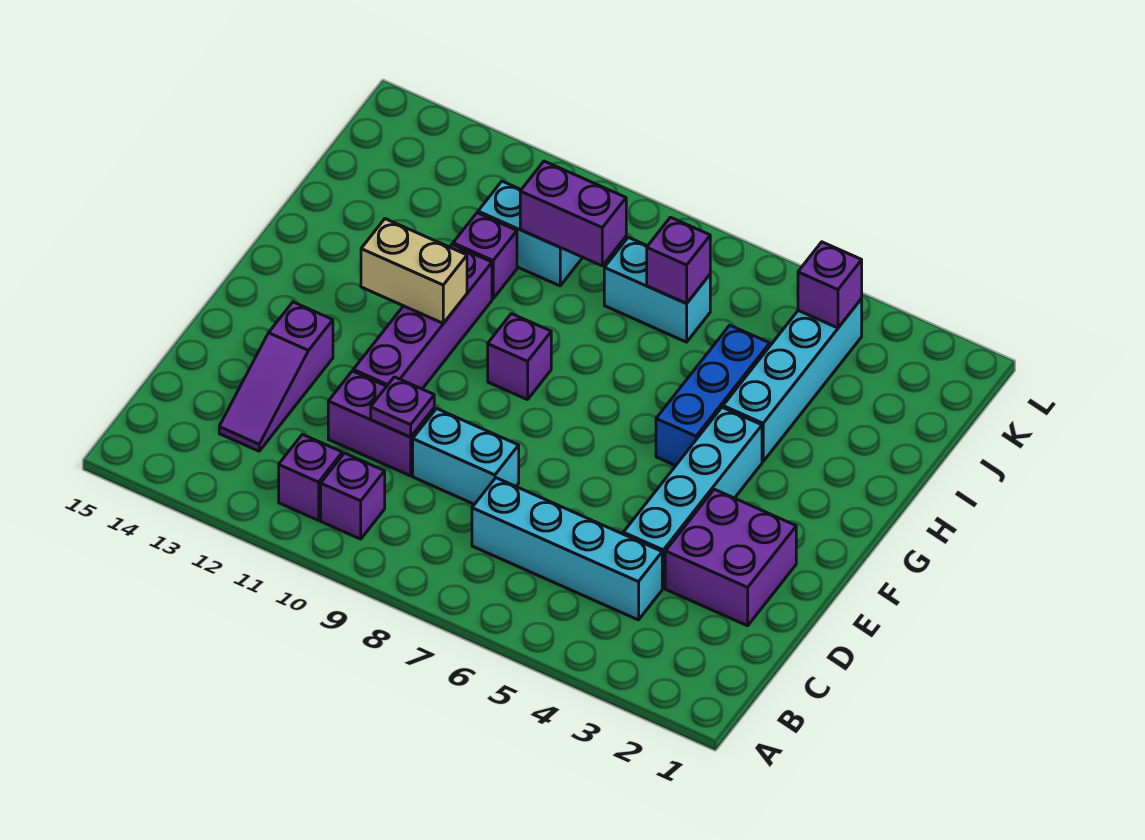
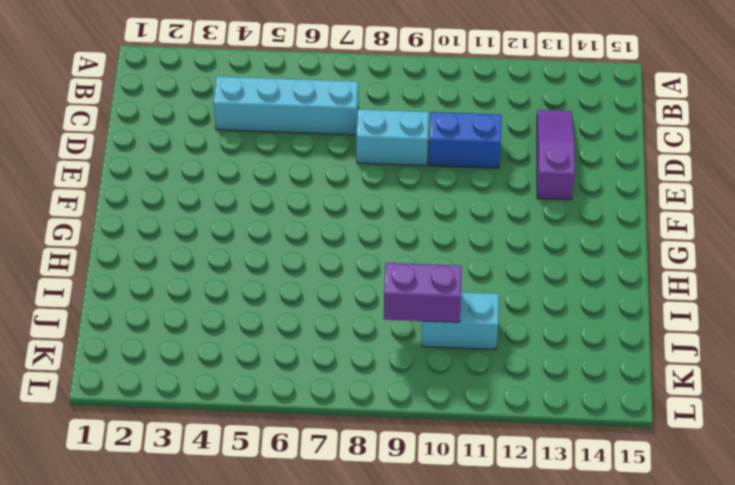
blue 1x2 brick [429,112,502,168] -> purple 1x2 brick [328,371,434,476]
none -> purple 1x1 brick [321,453,385,539]
none -> purple 1x1 brick [279,434,342,520]
none -> purple 2x2 brick [665,489,796,626]

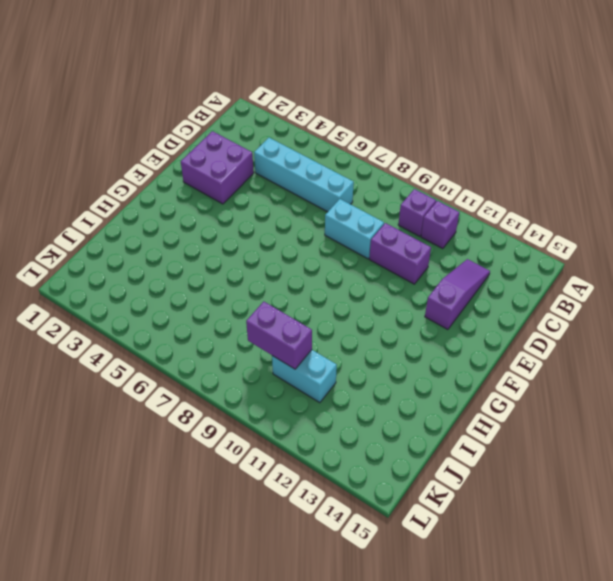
none -> cyan 1x4 brick [623,407,762,588]
none -> purple 1x4 brick [353,245,492,389]
none -> blue 1x3 brick [656,325,770,466]

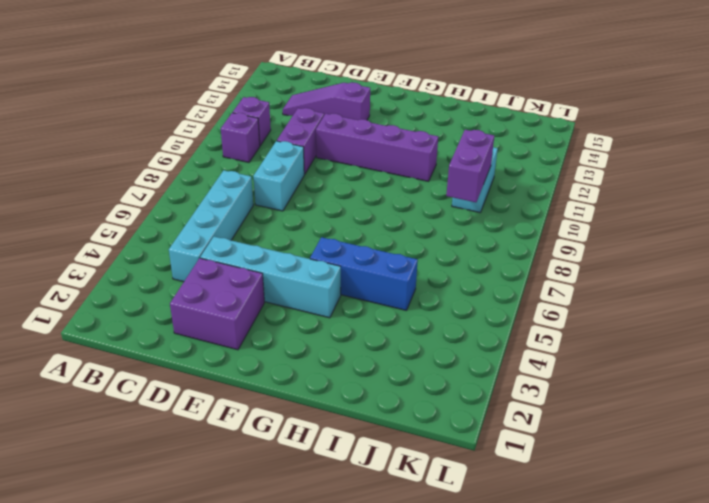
none -> purple 1x1 brick [488,314,551,400]
none -> cyan 1x4 brick [723,299,862,462]
none -> purple 1x1 brick [453,213,517,299]

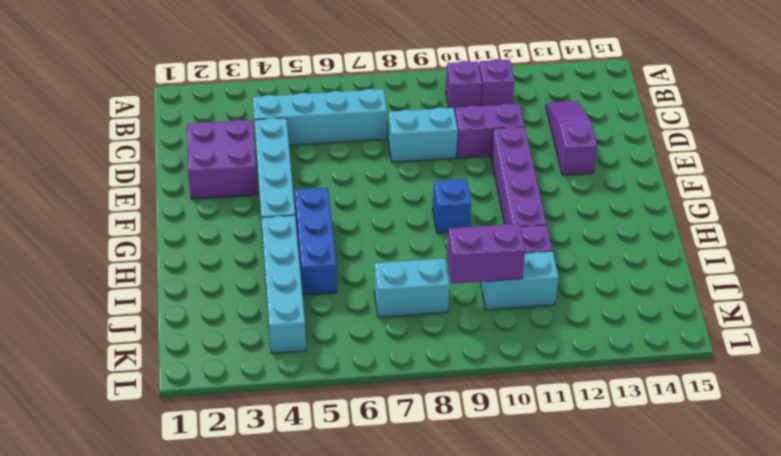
blue 1x1 brick [433,179,471,233] -> purple 1x1 brick [488,314,551,400]
none -> purple 1x1 plate [371,377,434,437]
none -> tan 1x2 brick [361,219,467,323]
none -> purple 1x1 brick [647,217,710,303]

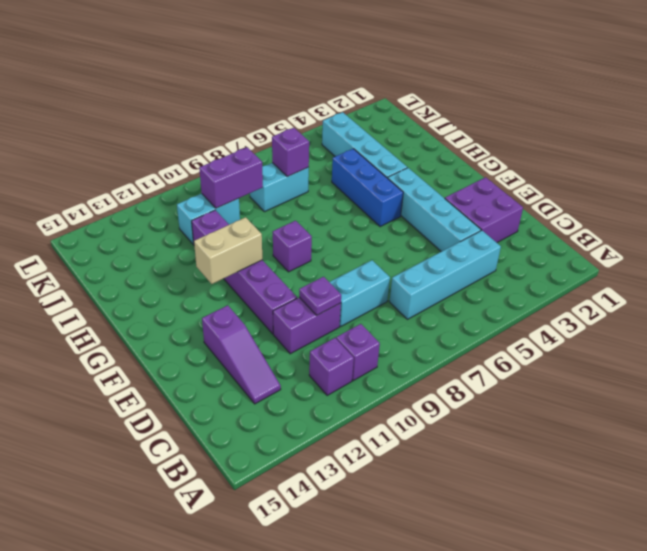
none -> purple 1x1 brick [798,242,862,328]

